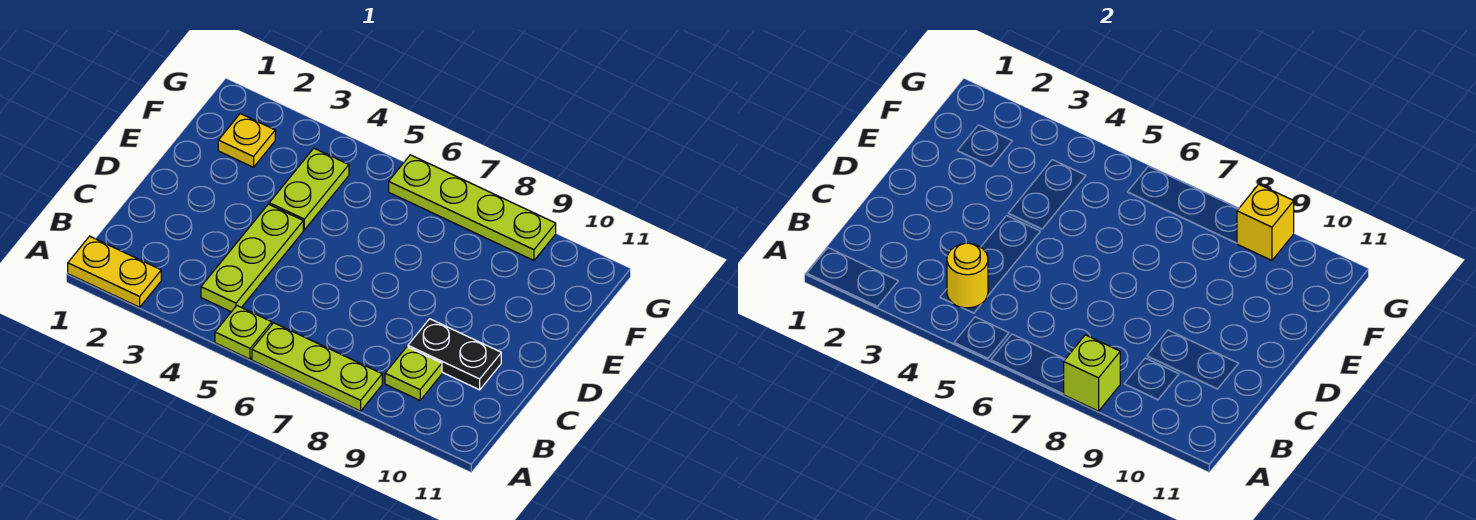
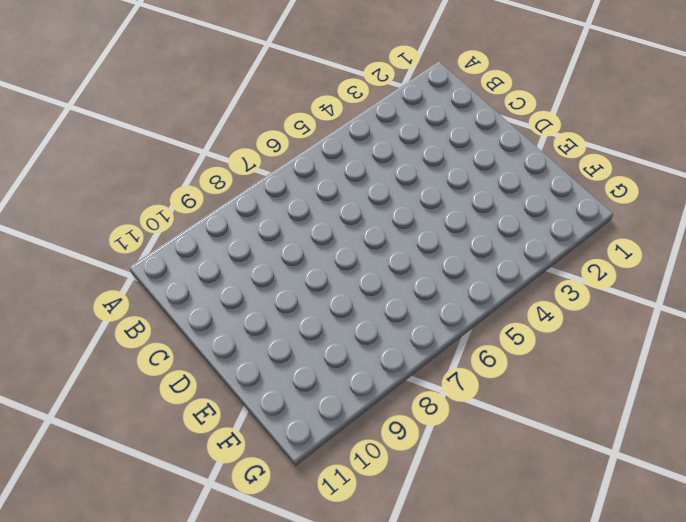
none -> yellow 1x2 plate [68,236,161,307]
none -> lime 1x1 plate [215,306,272,359]
none -> lime 1x3 plate [252,323,382,411]

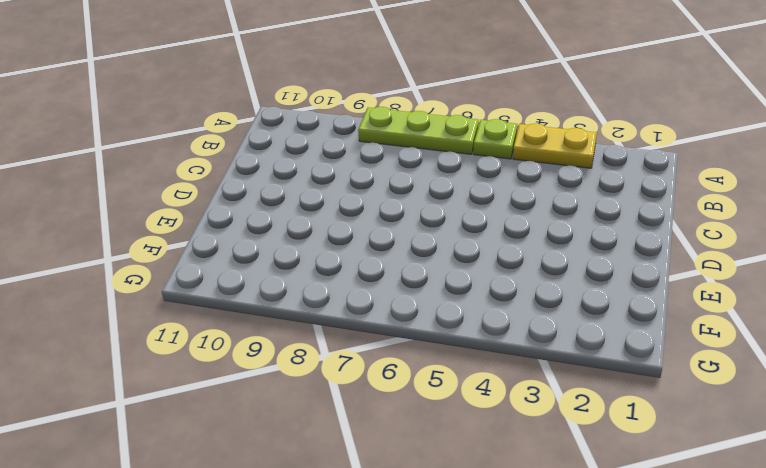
yellow 1x2 plate [513,124,597,168] -> yellow 1x2 plate moved to [68,236,161,307]
none -> lime 1x3 plate [201,204,303,312]
none -> lime 1x1 plate [385,347,442,400]
none -> black 1x2 plate [408,319,501,390]

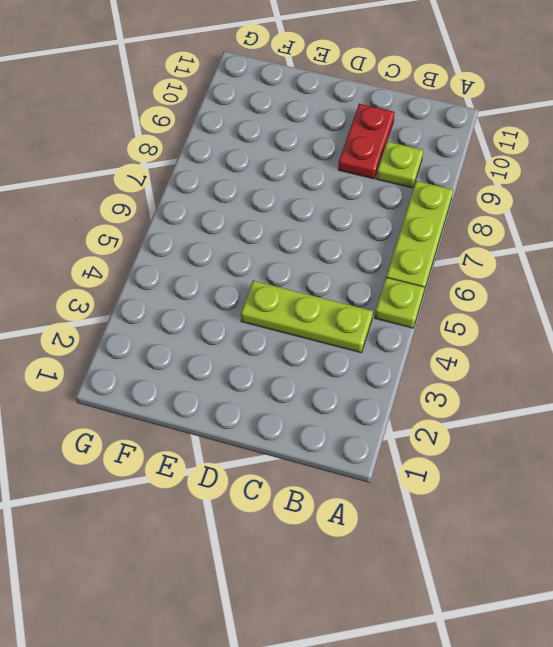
red 1x2 plate [338,104,395,179] -> black 1x2 plate [408,319,501,390]
none -> yellow 1x2 plate [68,236,161,307]
none -> lime 1x2 plate [269,148,349,230]
none -> yellow 1x1 plate [218,114,275,167]

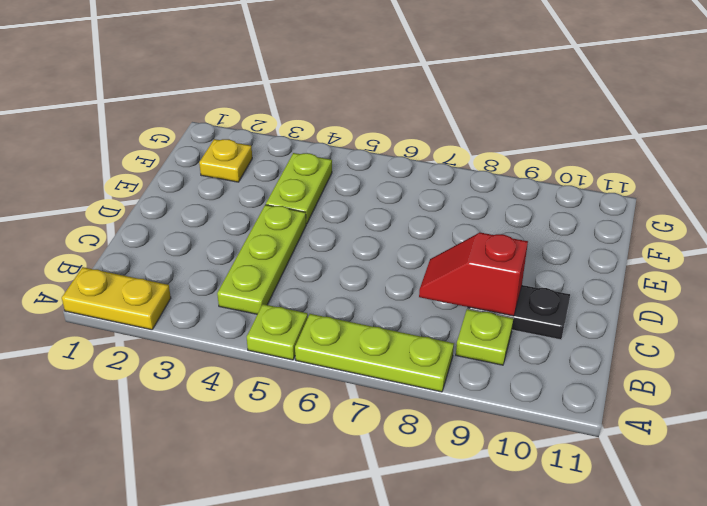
red 1x2 slope [419,233,528,316] -> none
none -> lime 1x4 plate [389,155,556,260]
none -> lime 1x1 brick [1064,335,1120,411]
none -> yellow 1x1 round brick [947,243,988,308]

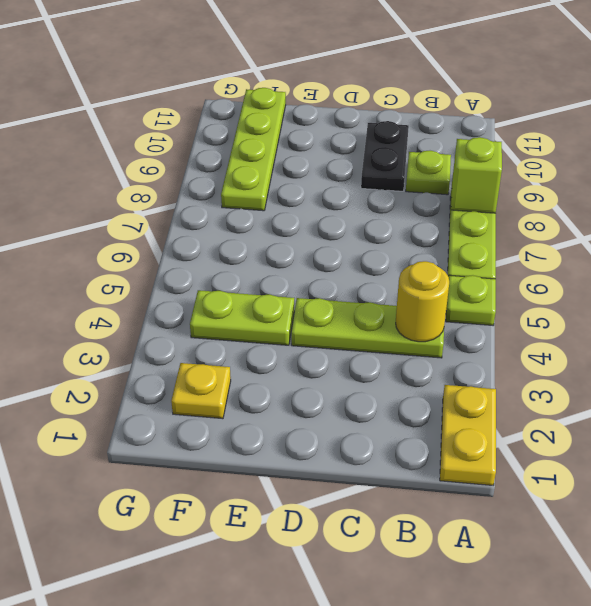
lime 1x4 plate [221,88,286,211] -> lime 1x4 plate moved to [389,155,556,260]
none -> yellow 1x1 brick [1237,184,1294,260]

